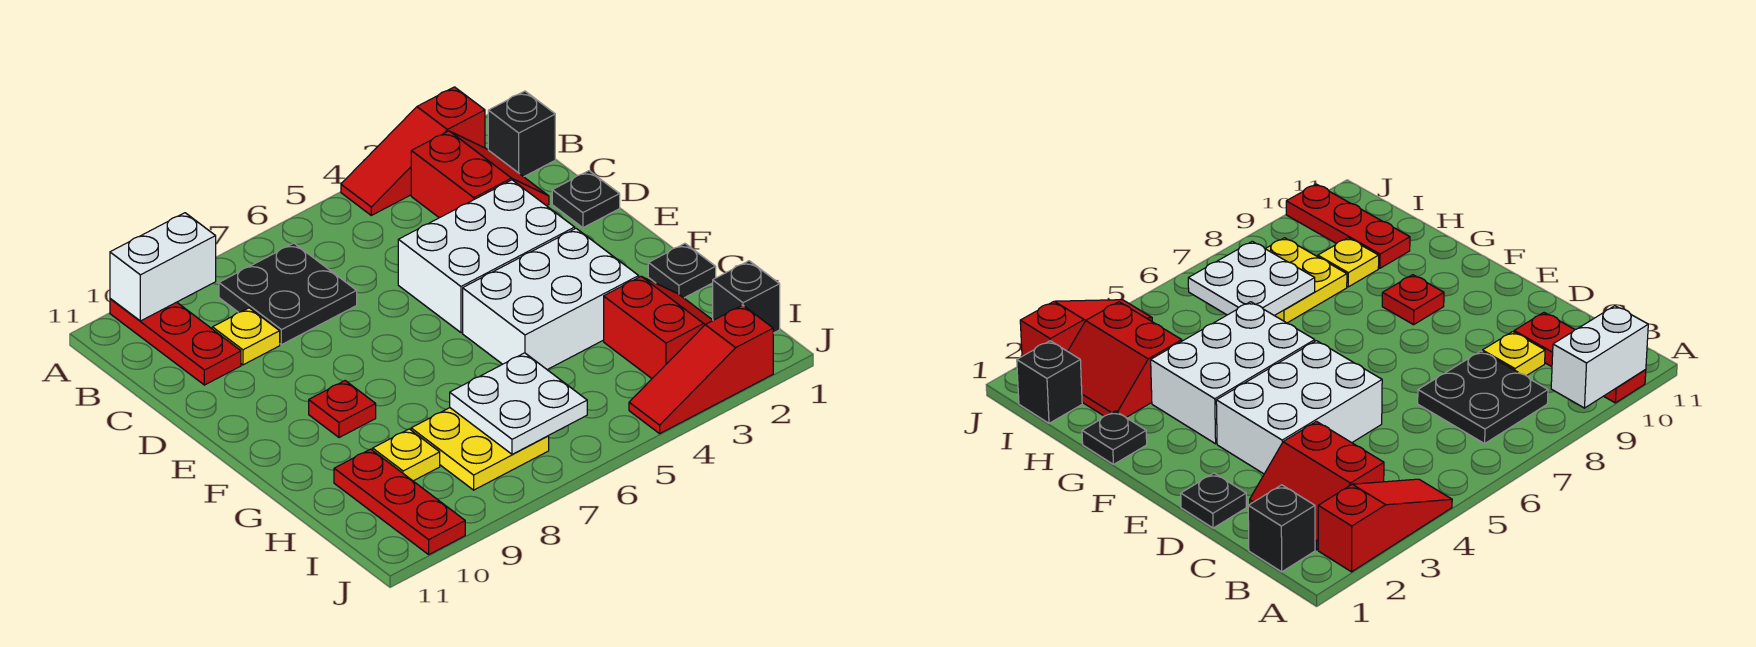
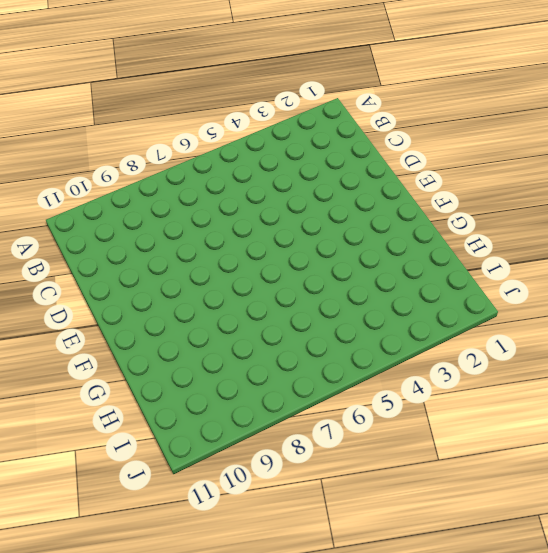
none -> red 1x3 slope [341,87,485,215]
none -> red 1x3 plate [110,299,241,385]
none -> black 1x1 brick [488,91,555,177]

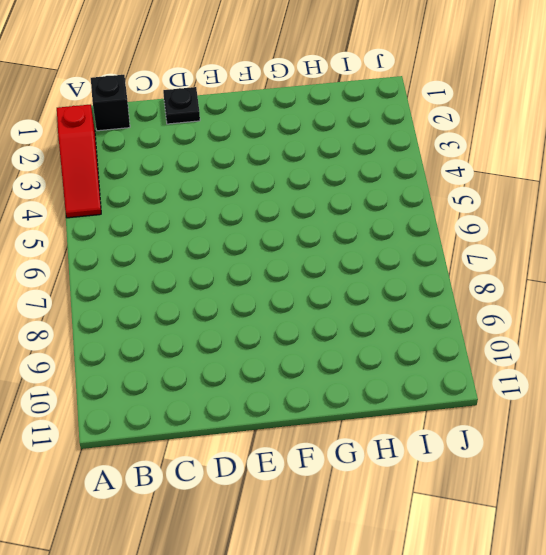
none -> red 1x3 plate [110,299,241,385]
none -> red 2x2 slope [411,131,549,218]
none -> black 2x2 plate [219,243,357,345]

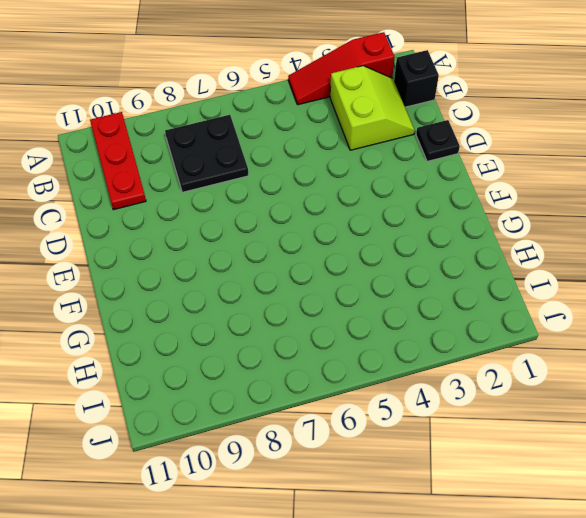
lime 2x2 slope [330,66,415,150] -> red 2x2 slope [411,131,549,218]
none -> yellow 1x1 plate [212,308,280,365]
none -> white 2x3 brick [398,180,575,333]
none -> white 2x3 brick [463,229,639,370]

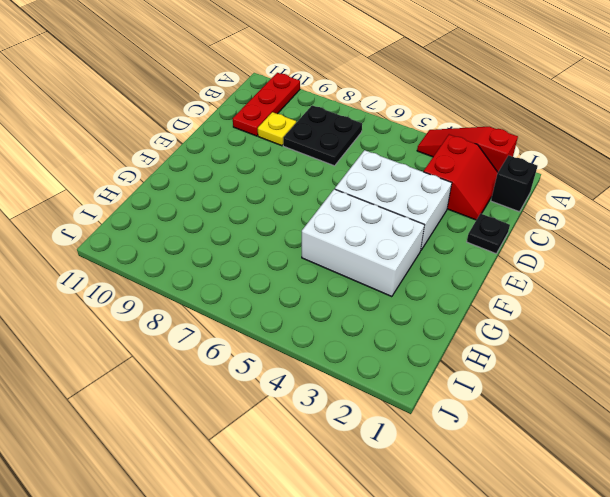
none -> red 1x1 plate [309,381,376,438]
none -> black 1x1 plate [648,244,716,298]
none -> red 2x2 slope [604,277,713,378]

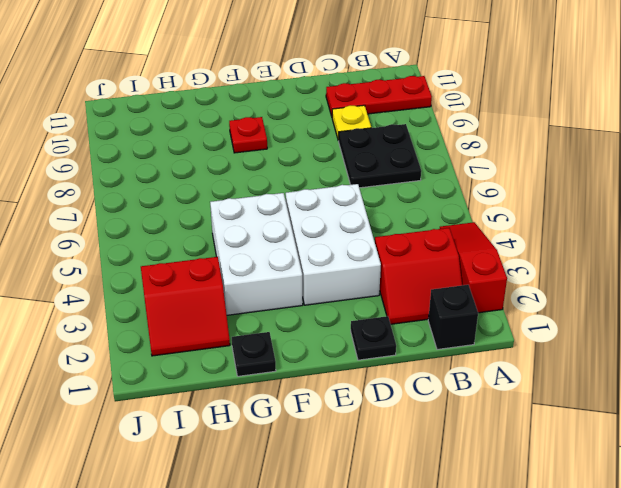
none -> yellow 2x2 plate [411,408,549,490]
none -> yellow 1x1 plate [373,429,440,481]
none -> red 1x3 plate [334,449,465,554]

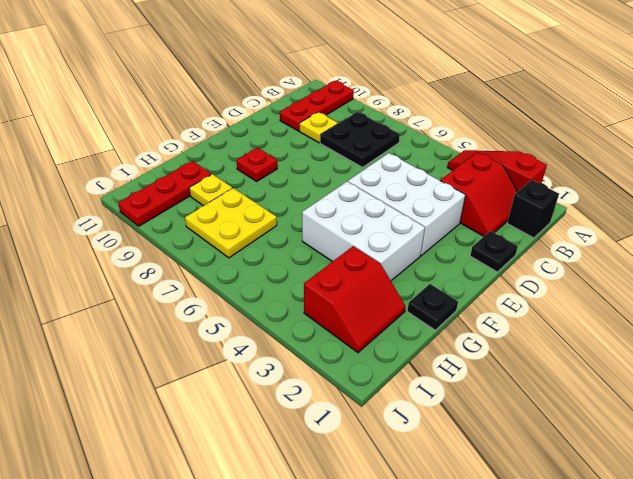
none -> black 1x1 brick [713,261,780,333]
none -> red 1x3 slope [629,305,773,434]
none -> white 1x2 brick [110,213,216,321]

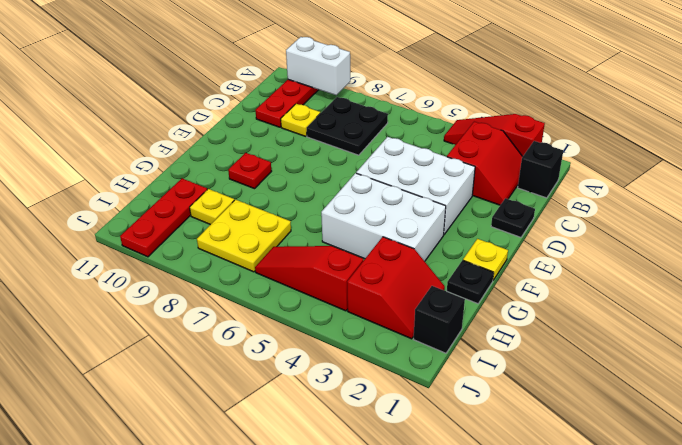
yellow 1x1 plate [463,239,508,280] -> none
red 1x3 slope [255,246,363,311] -> red 1x3 slope moved to [629,305,773,434]
none -> white 2x2 plate [450,353,587,454]

